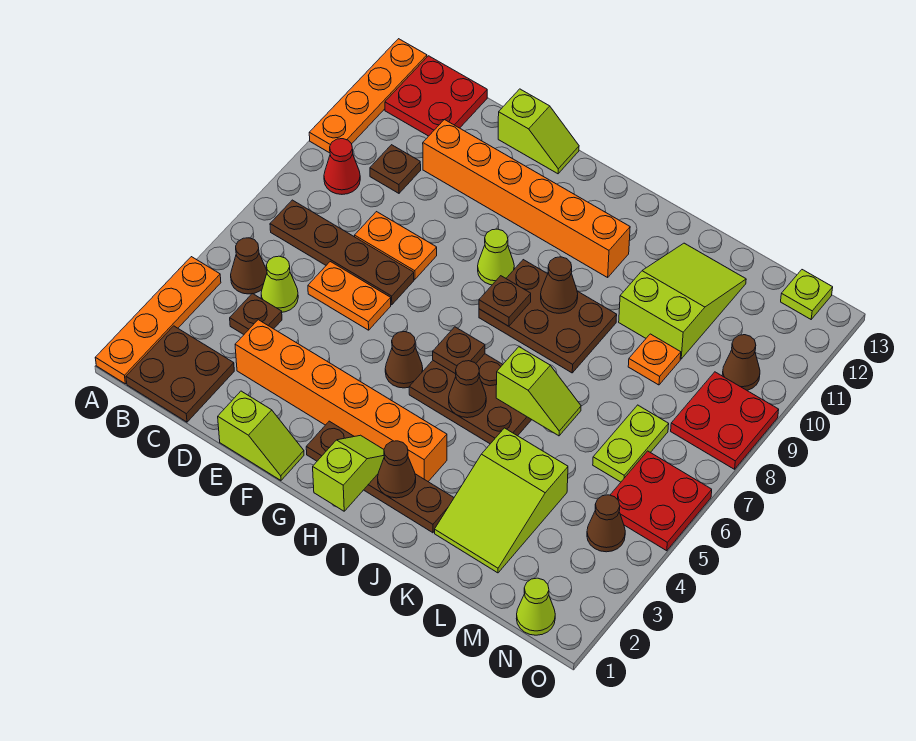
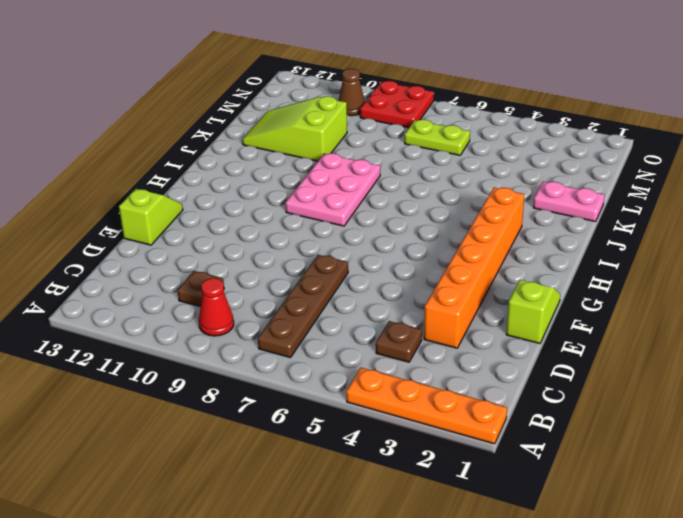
pink 2x3 plate [285,153,380,226] -> brown 2x3 plate [479,260,617,373]
pink 1x2 plate [533,182,604,222] -> lime 2x3 slope [435,428,568,573]
none -> orange 1x4 plate [309,39,427,153]
none -> brown 2x2 plate [126,326,234,422]
none -> brown 1x1 cone [231,238,267,294]
none -> red 2x2 plate [385,56,487,136]

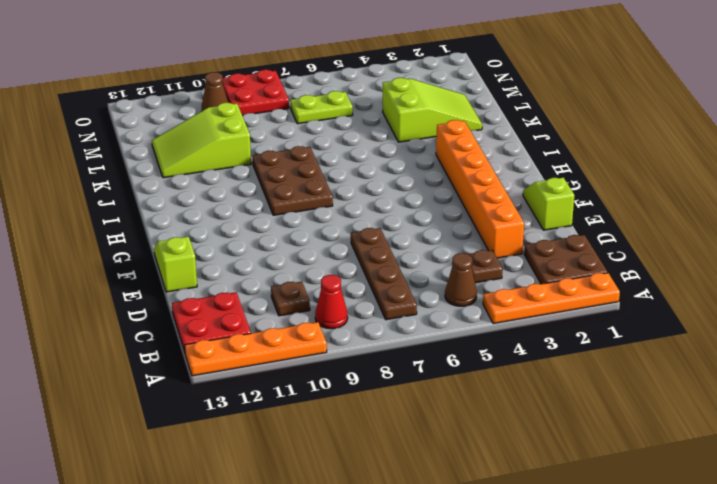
none -> lime 1x1 cone [261,256,298,312]
none -> orange 1x2 plate [308,262,391,330]
none -> orange 1x2 plate [355,212,437,279]
none -> orange 1x6 brick [423,119,630,277]

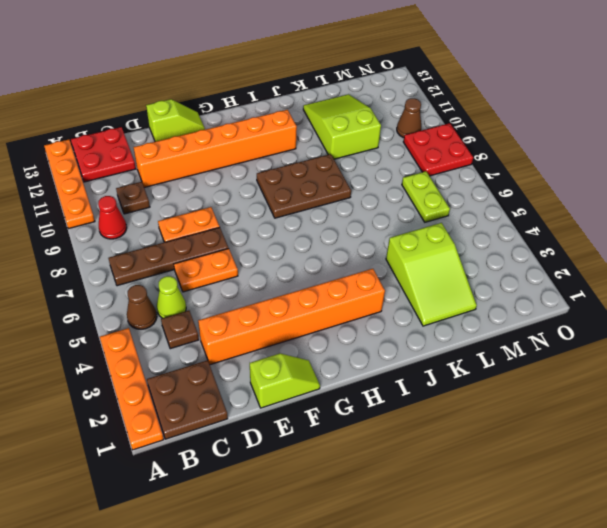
none -> brown 1x4 plate [306,421,454,533]
none -> brown 1x1 cone [385,332,423,388]
none -> lime 1x1 cone [478,229,514,285]
none -> brown 2x3 plate [409,354,532,444]

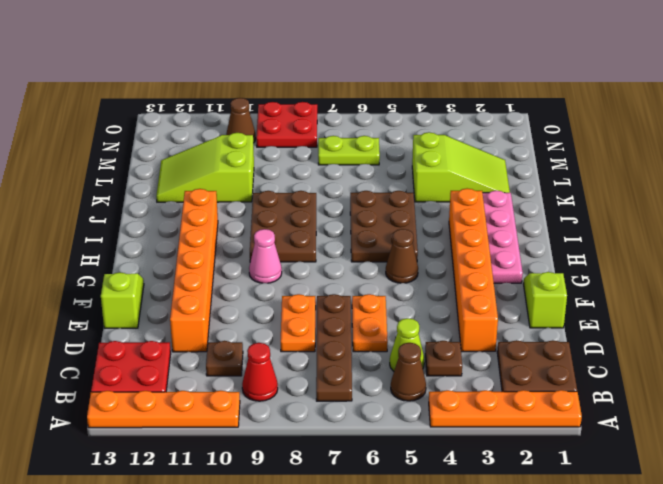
pink 1x4 plate [483,190,523,283] -> brown 1x4 plate [306,421,454,533]
pink 1x1 cone [249,229,282,283] -> lime 1x1 cone [478,229,514,285]
none -> orange 1x1 plate [628,334,681,385]
none -> lime 1x1 cone [516,578,555,635]
none -> brown 1x1 cone [587,495,625,552]
none -> red 2x2 plate [611,451,712,551]

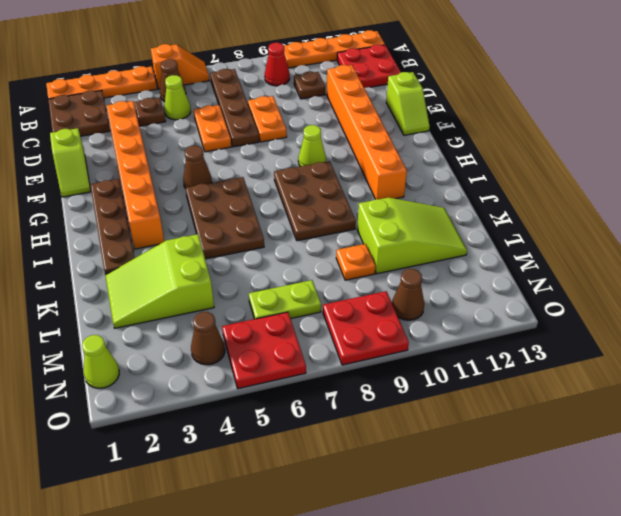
orange 1x2 slope [151,44,209,89] -> none
none -> lime 1x1 plate [781,270,833,319]
none -> lime 1x2 slope [313,435,384,511]
none -> brown 1x1 plate [433,327,485,374]
none -> brown 1x1 plate [479,276,531,326]

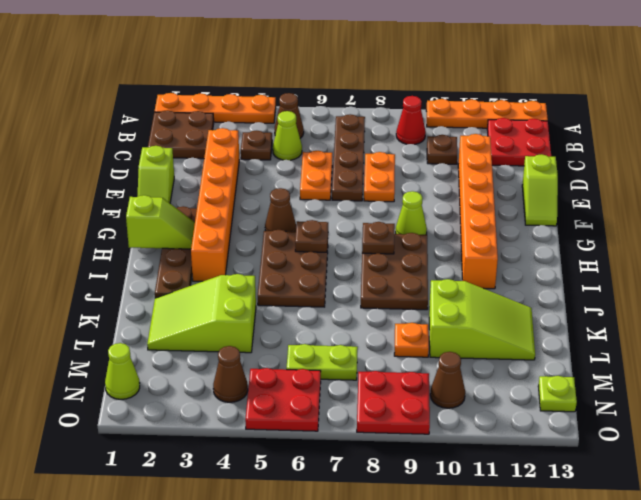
none -> brown 1x1 cone [378,441,416,498]
none -> brown 1x1 cone [449,361,486,418]
none -> brown 1x1 cone [541,257,578,313]
none -> lime 1x2 slope [496,347,581,436]

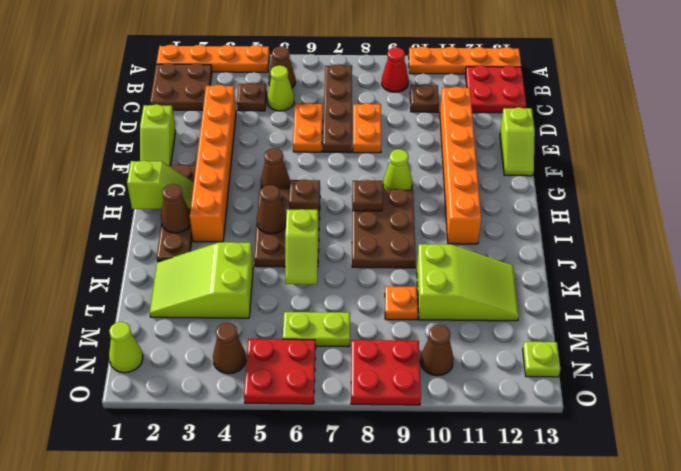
none -> brown 1x1 cone [541,257,578,313]

